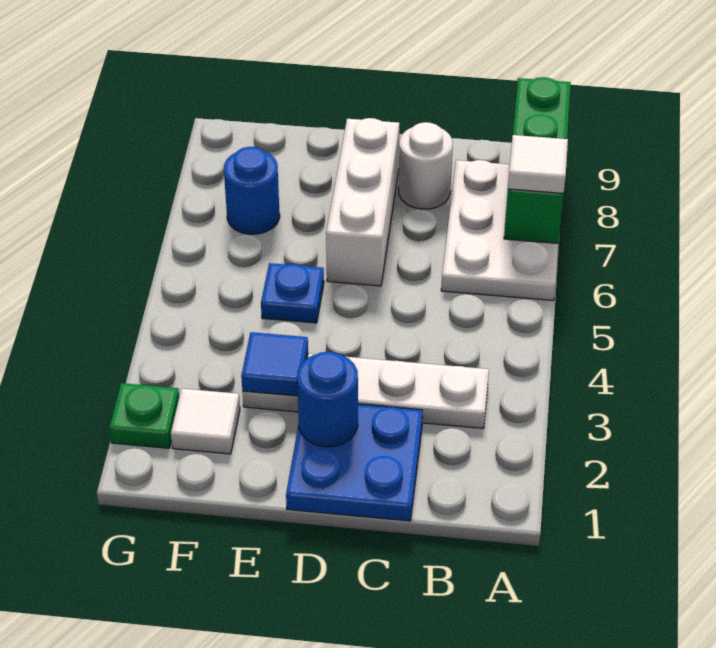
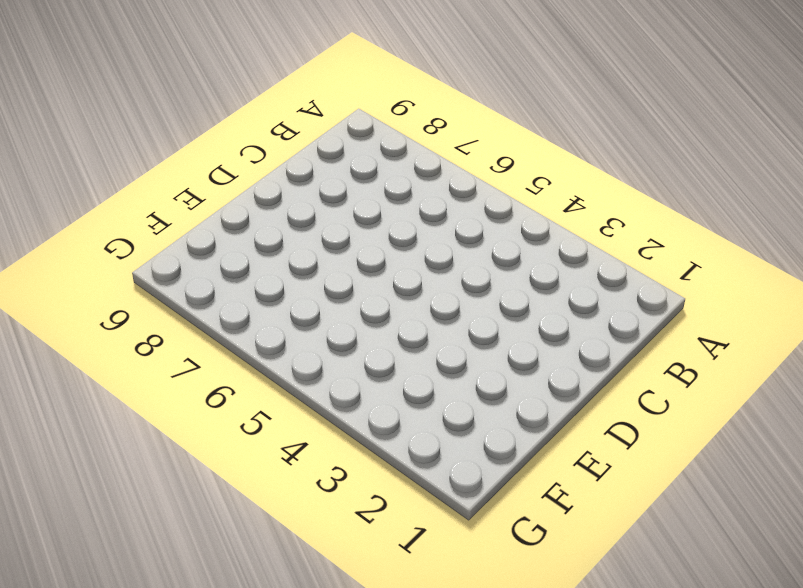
none -> white 2x3 plate [441,160,558,300]
none -> white 1x4 plate [242,353,489,428]
none -> blue 2x2 plate [286,404,423,521]

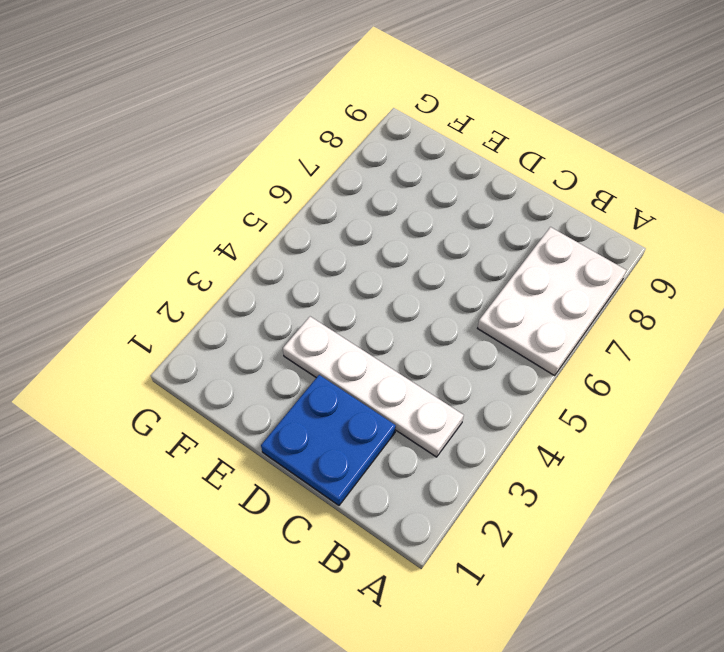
none -> white 1x1 round brick [398,122,453,209]
none -> white 1x3 brick [326,118,399,286]
none -> blue 1x1 plate [261,263,324,323]

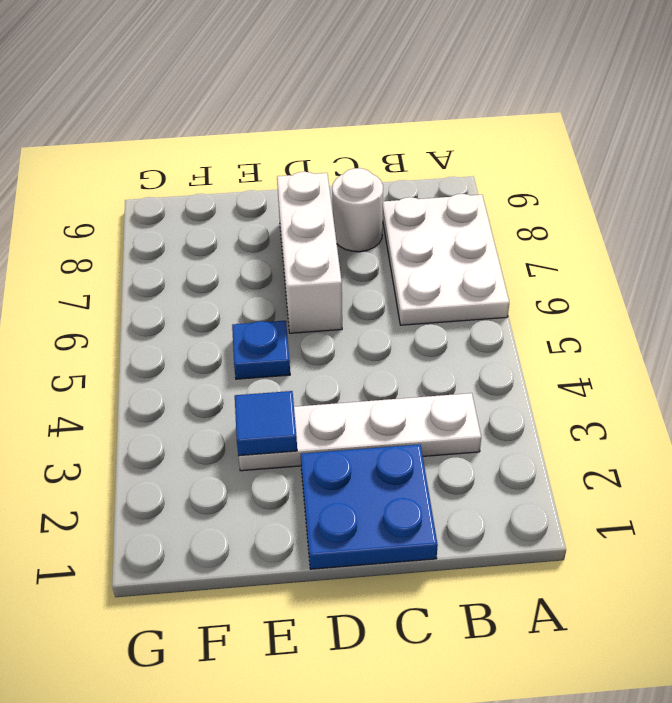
none -> white 1x1 tile [171,389,240,454]
none -> blue 1x1 round brick [224,147,280,234]
none -> green 1x1 plate [109,383,179,448]

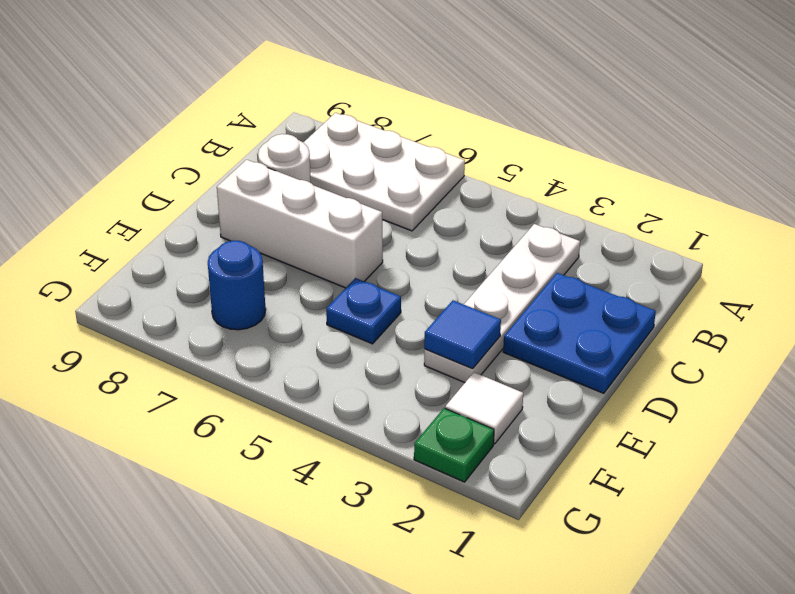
none -> green 1x3 brick [504,77,571,243]
none -> blue 1x1 round brick [297,352,358,447]
none -> white 1x1 tile [508,135,568,193]

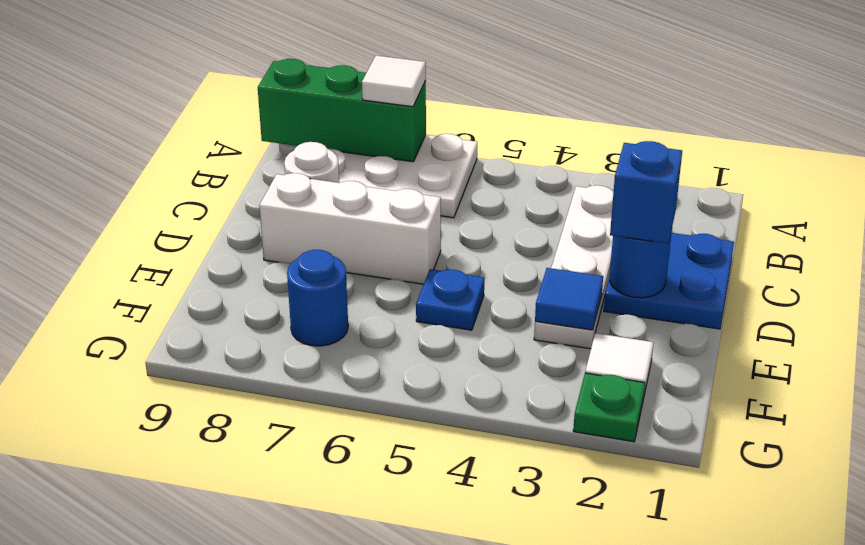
blue 1x1 brick [610,141,682,244] -> none

